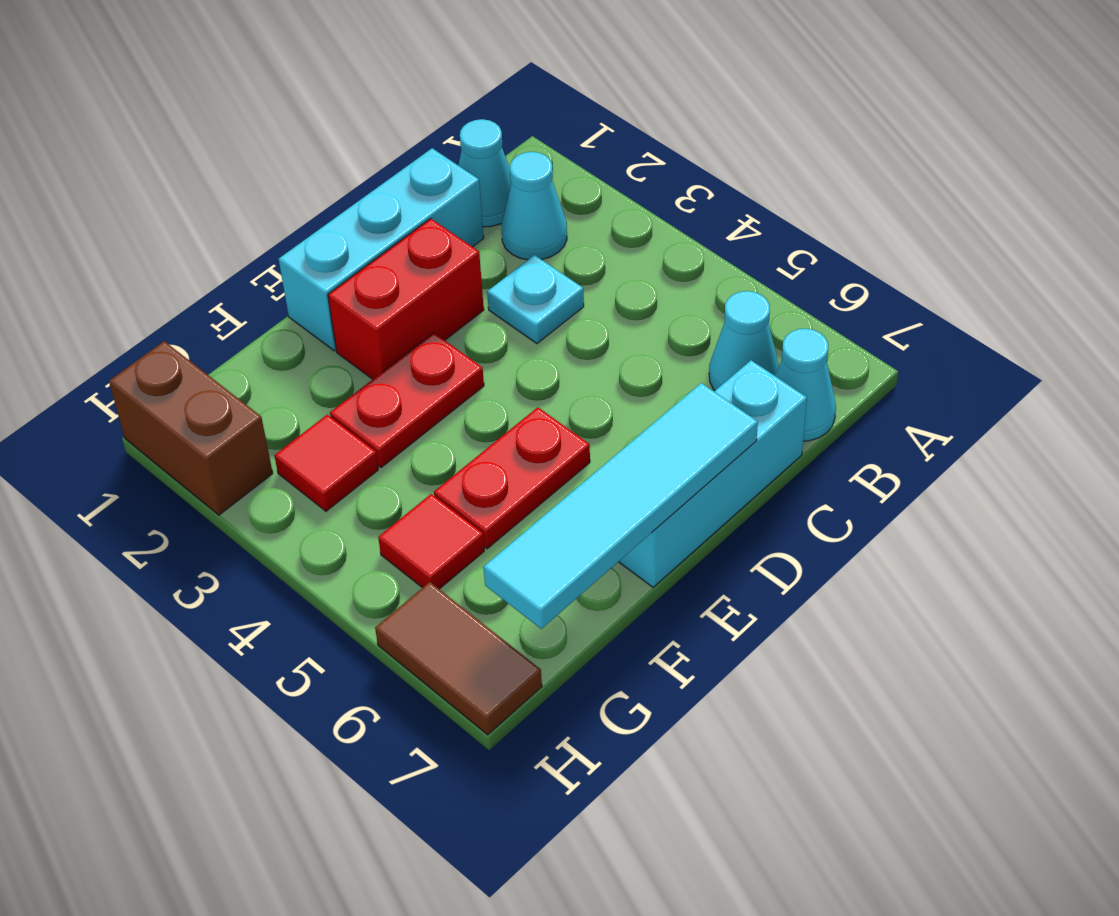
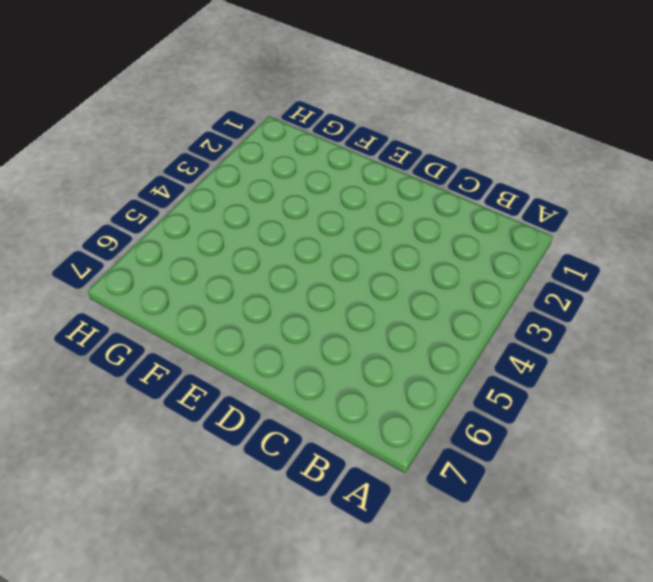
none -> cyan 1x1 cone [458,119,511,227]
none -> cyan 1x1 cone [502,152,567,260]
none -> cyan 1x1 cone [709,291,779,390]

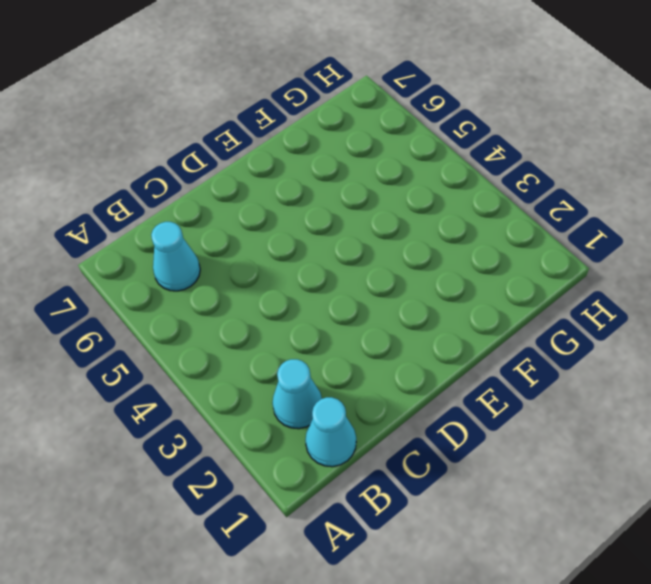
none -> cyan 1x1 cone [775,328,836,441]
none -> cyan 1x3 brick [279,148,484,351]
none -> cyan 1x1 plate [487,255,584,344]

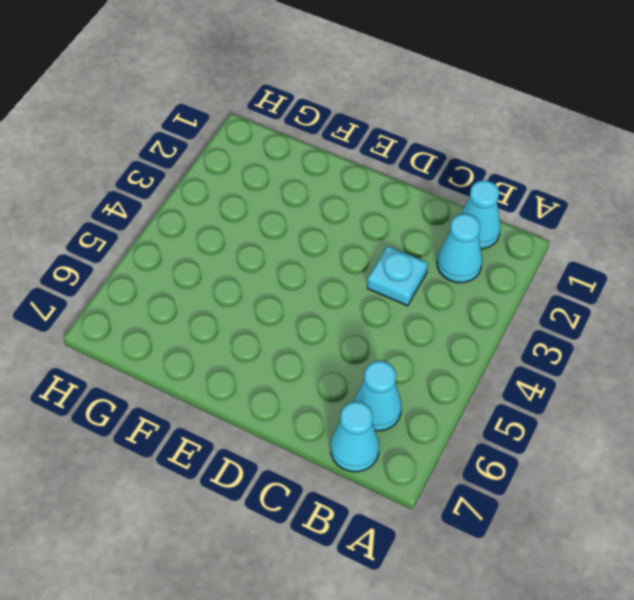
none -> cyan 1x3 brick [279,148,484,351]
none -> cyan 1x3 brick [619,360,807,587]
none -> red 1x2 brick [328,219,484,379]

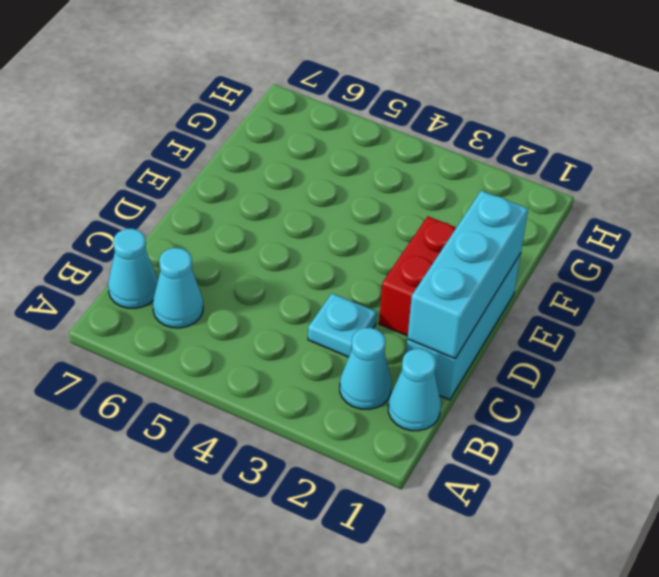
cyan 1x3 brick [407,191,528,358] -> cyan 1x3 brick moved to [619,360,807,587]
none -> red 1x2 plate [330,333,484,468]
none -> red 1x2 plate [434,407,590,549]
none -> red 1x1 tile [274,415,378,511]

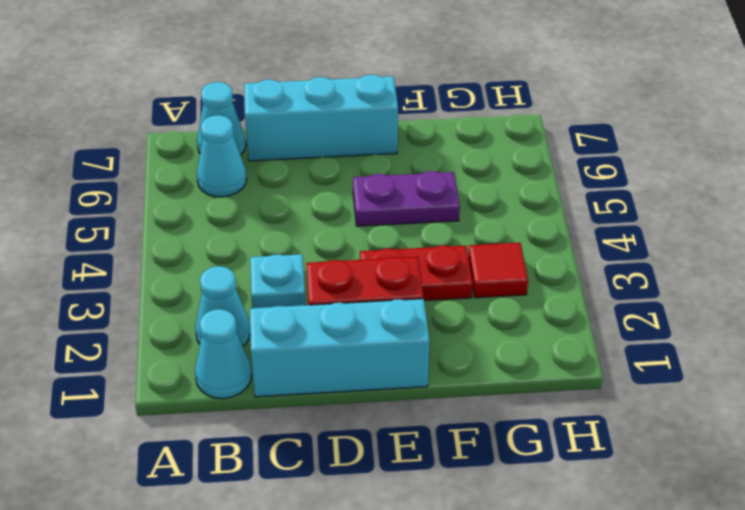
purple 1x2 plate [353,171,460,226] -> red 1x2 plate [434,407,590,549]
none -> red 1x1 tile [378,494,484,589]
none -> brown 1x2 brick [109,341,273,515]
none -> brown 1x2 tile [375,582,542,735]

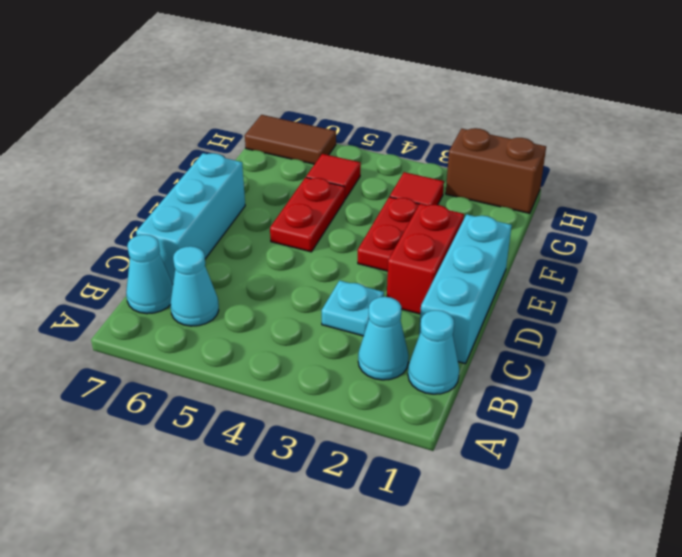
none -> cyan 1x4 tile [483,383,758,629]

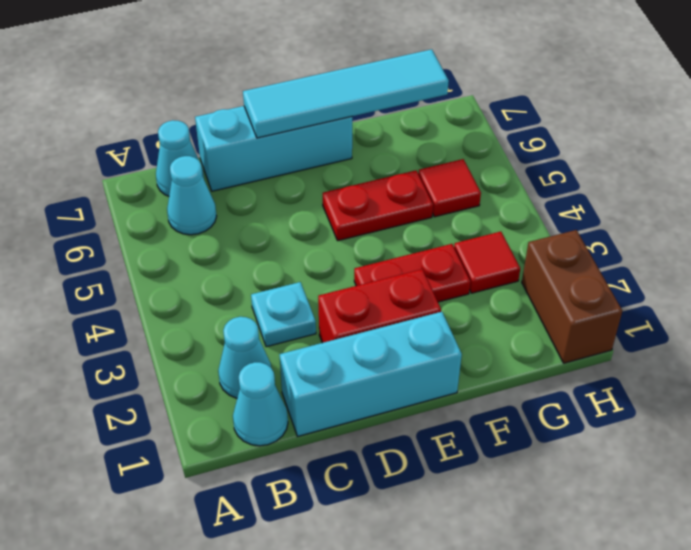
none -> brown 1x2 tile [375,582,542,735]

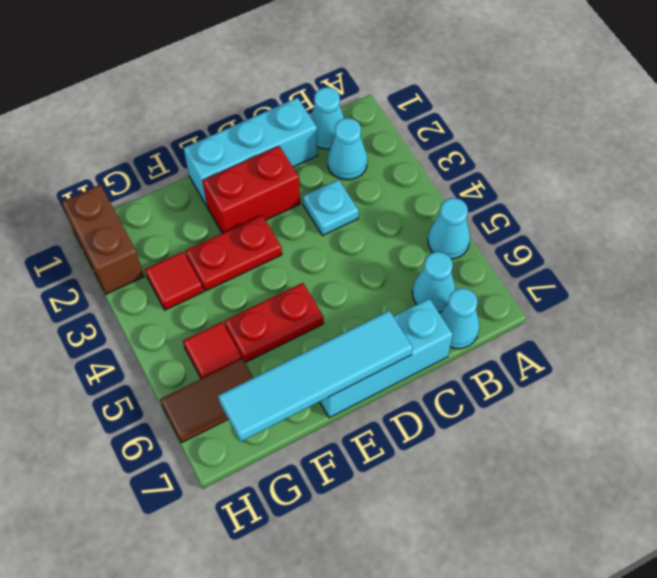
cyan 1x1 cone [428,198,470,259] -> none
brown 1x2 tile [160,359,253,443] -> brown 1x2 tile turned to [375,582,542,735]

